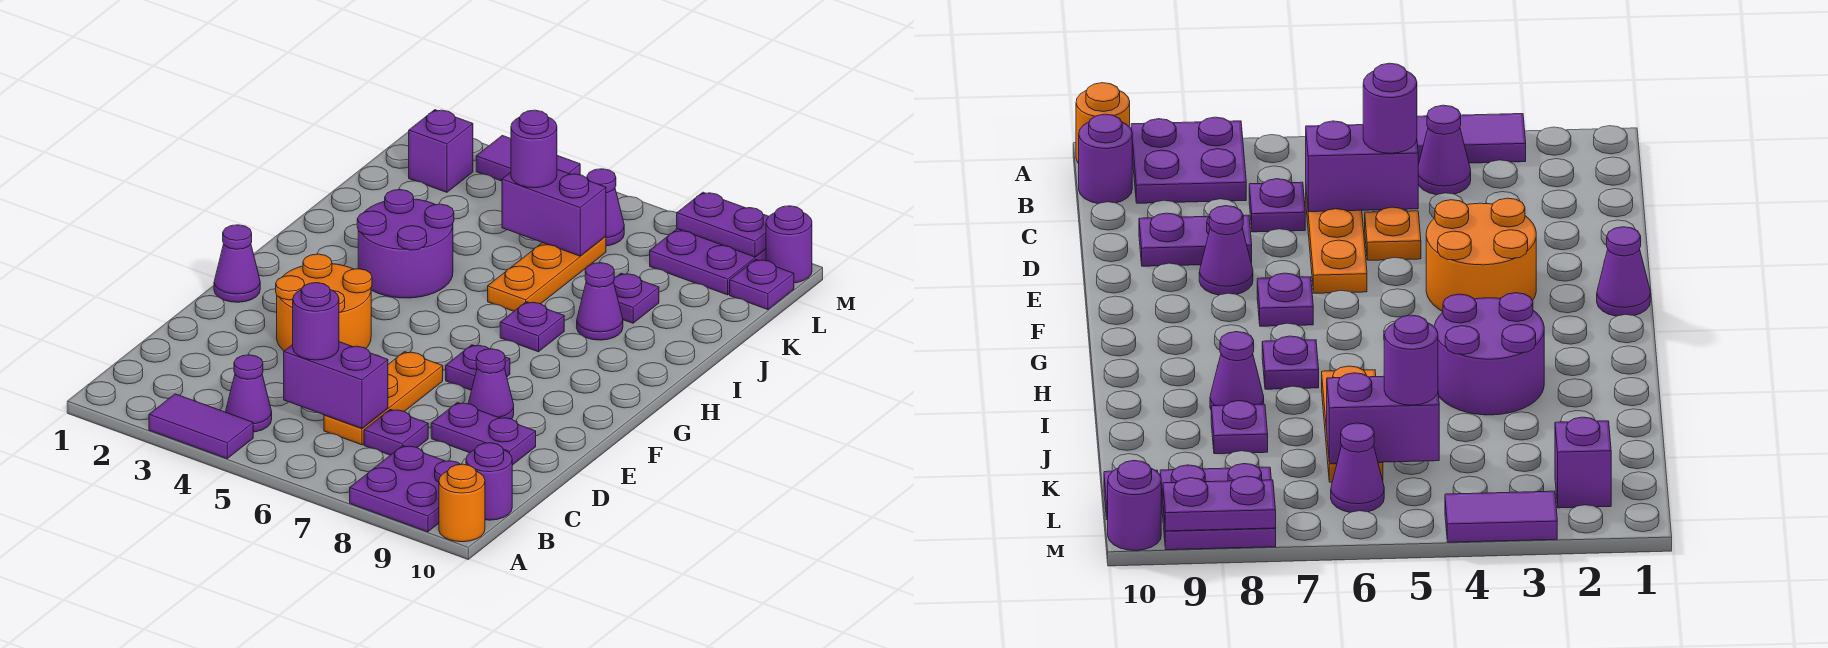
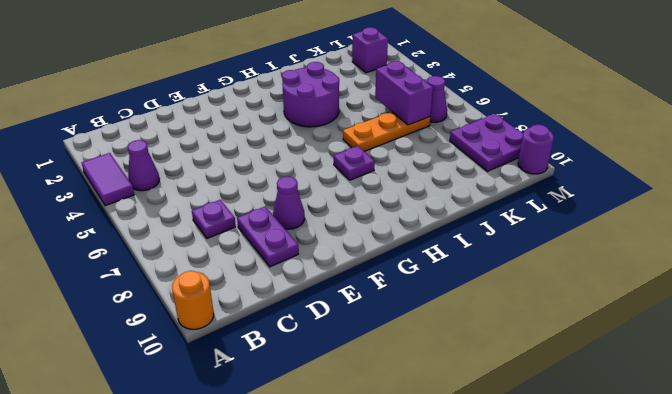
none -> purple 2x2 plate [350,446,461,532]
none -> purple 1x1 round brick [466,443,512,520]
none -> orange 1x3 plate [324,352,443,445]

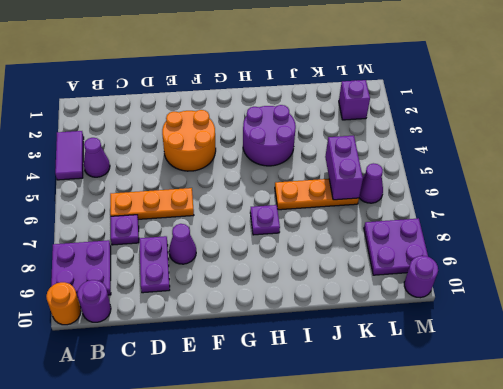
none -> orange 1x1 plate [1365,207,1421,260]
none -> purple 1x1 cone [214,225,260,302]
none -> purple 1x1 plate [446,345,510,390]

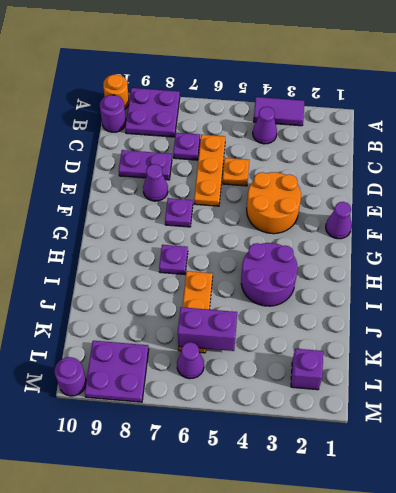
none -> purple 1x1 cone [577,263,623,340]
none -> purple 1x1 plate [614,273,659,323]
none -> purple 1x1 plate [730,260,794,310]

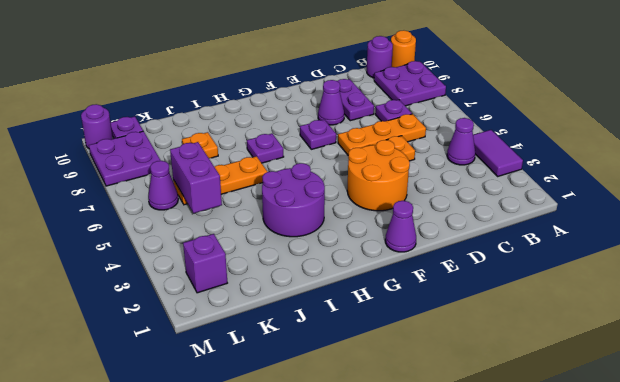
orange 1x1 plate [182,132,218,158] -> purple 1x1 plate [614,273,659,323]
none -> purple 1x1 cone [577,263,623,340]
none -> purple 1x2 tile [476,136,580,181]
none -> purple 1x2 brick [284,342,388,428]

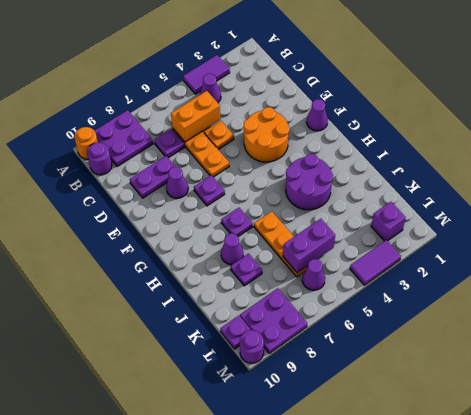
orange 1x2 brick [171,91,220,142] -> purple 1x2 brick [284,342,388,428]
none -> purple 1x2 plate [677,192,769,257]
none -> purple 1x1 round brick [293,283,339,360]
none -> purple 1x1 round brick [511,110,557,188]

